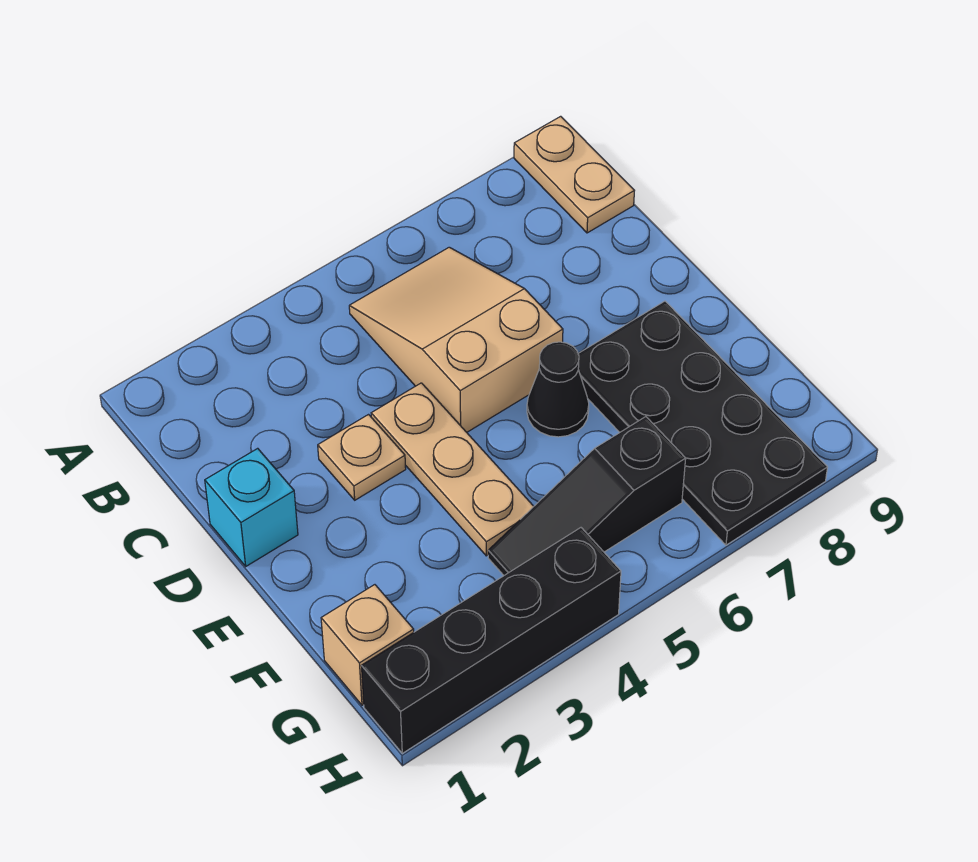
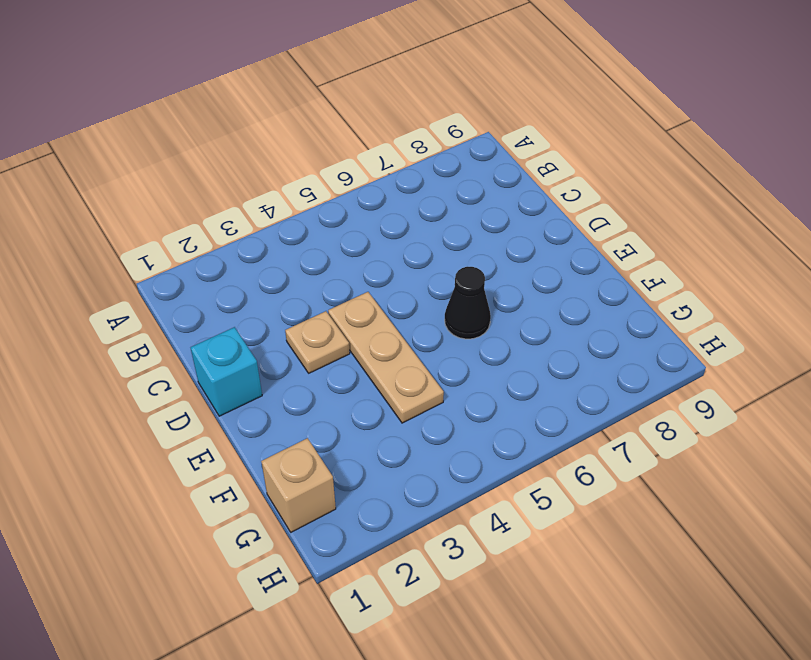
none -> tan 1x2 plate [514,116,634,233]
none -> tan 2x3 slope [349,247,563,432]

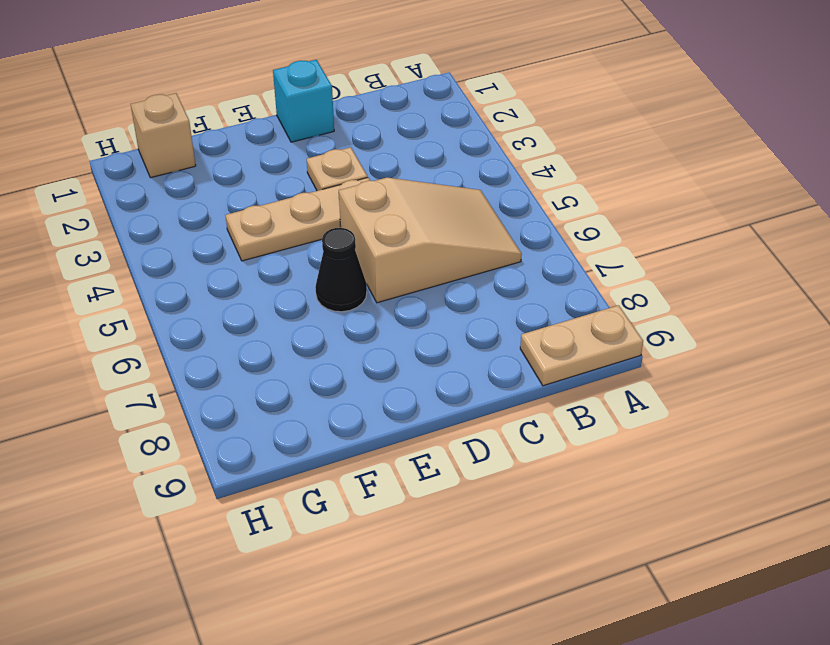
none -> black 2x4 plate [578,301,828,545]
none -> black 1x3 slope [488,417,686,575]

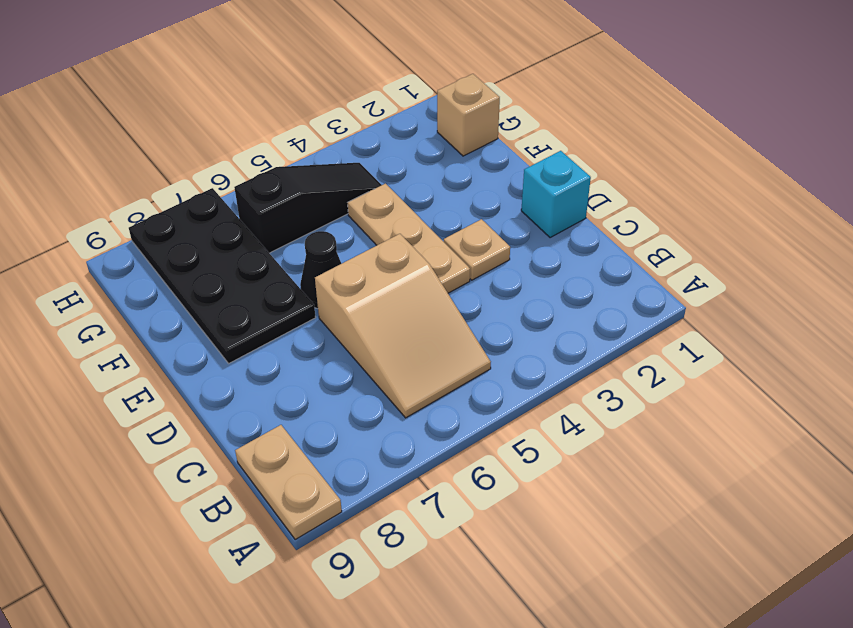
none -> black 1x4 brick [362,528,621,753]

